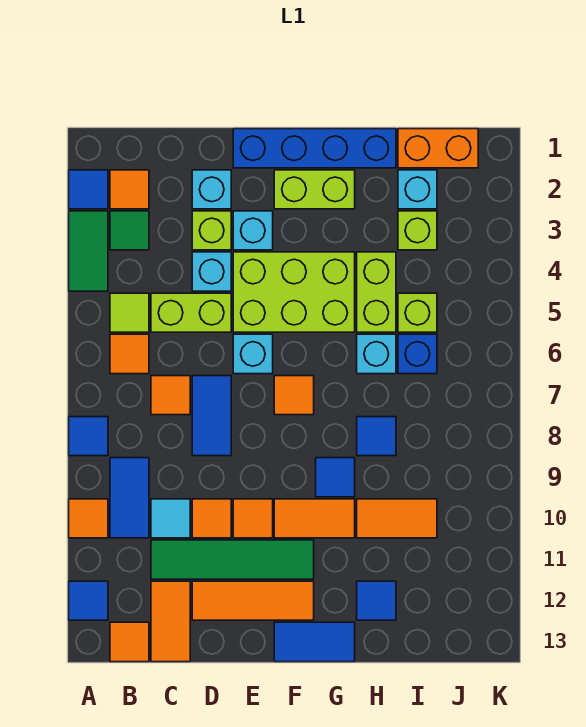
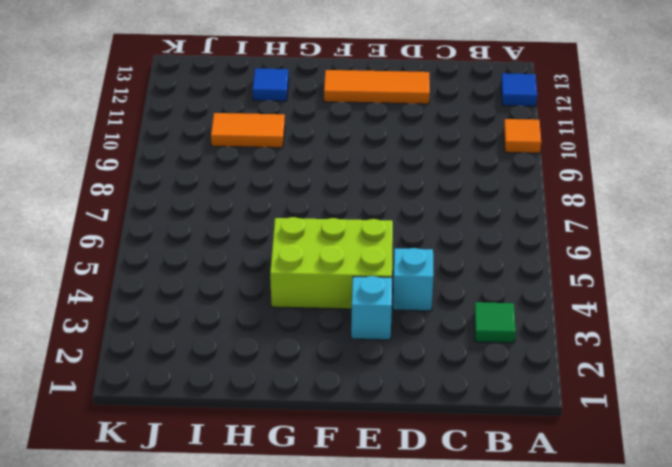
none -> blue 1x1 tile [69,170,108,209]
none -> green 1x2 tile [69,211,108,291]
none -> blue 1x1 tile [69,417,108,456]
none -> orange 1x1 tile [110,170,149,209]

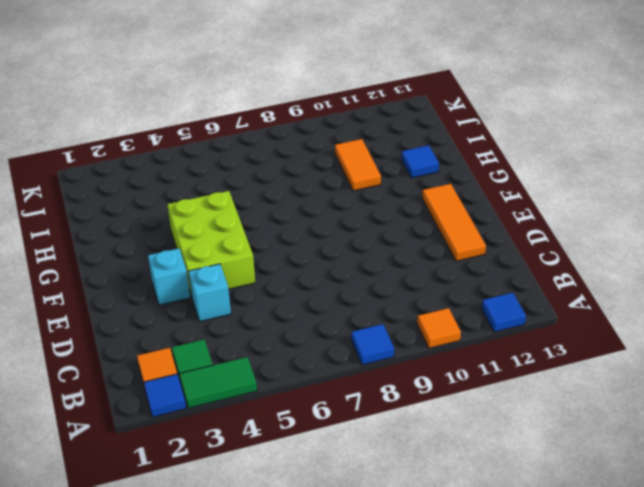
none -> lime 1x1 tile [110,293,149,332]
none -> orange 1x1 tile [110,334,149,374]
none -> blue 1x2 tile [110,458,149,538]
none -> orange 1x1 tile [110,622,149,662]

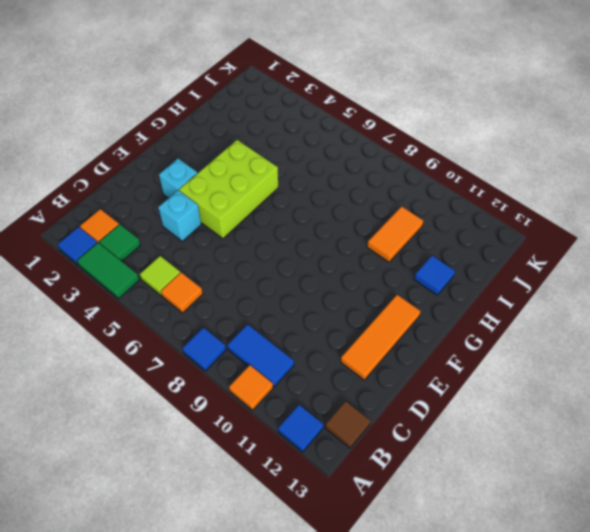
brown 1x1 tile [325,401,371,448] -> orange 1x1 tile [110,622,149,662]
none -> lime 1x2 brick [151,293,231,332]
none -> orange 1x1 tile [151,376,190,415]
none -> cyan 1x1 tile [151,499,190,538]
none -> green 1x4 tile [151,540,314,579]

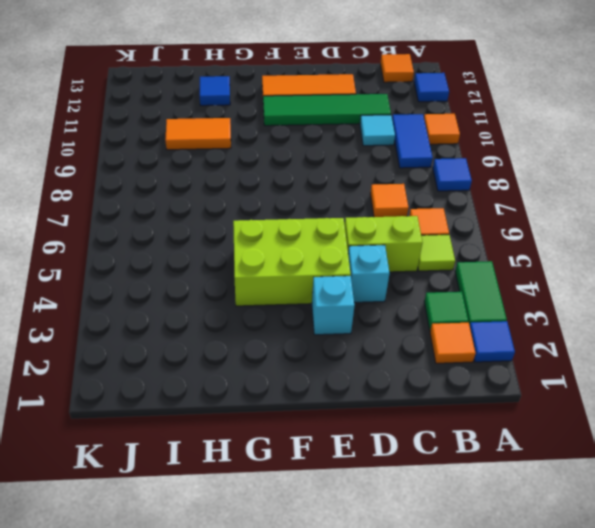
none -> orange 1x2 tile [151,581,190,662]
none -> cyan 1x1 brick [192,170,231,209]
none -> lime 1x1 brick [192,211,231,250]
none -> blue 1x2 tile [192,376,231,456]

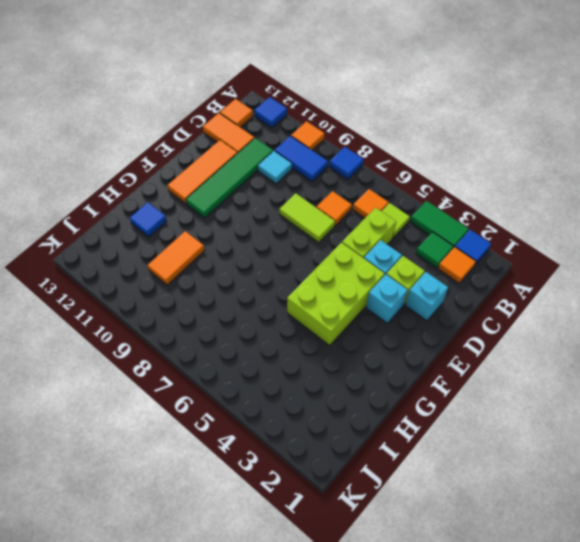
lime 1x2 tile [279,193,335,242] -> blue 1x2 tile [192,376,231,456]
none -> orange 1x1 tile [192,499,231,538]
none -> blue 1x4 brick [233,129,396,168]
none -> cyan 1x1 brick [233,334,273,374]
none -> orange 1x1 tile [233,499,273,538]

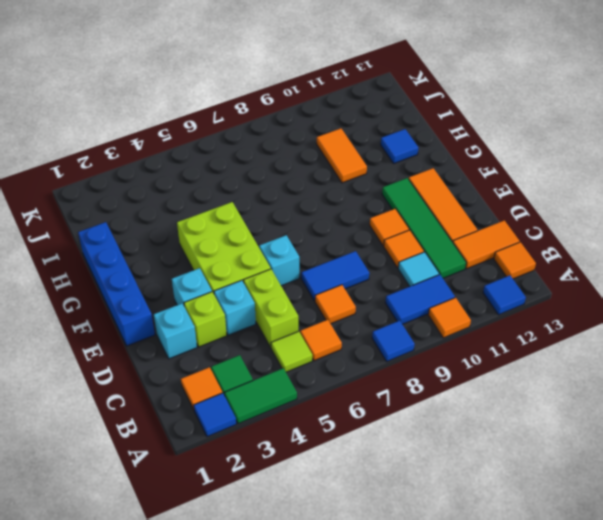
none -> lime 1x2 brick [274,170,355,209]
none -> orange 1x1 tile [274,376,314,415]
none -> orange 1x2 tile [274,499,355,538]
none -> blue 1x2 tile [274,622,355,662]

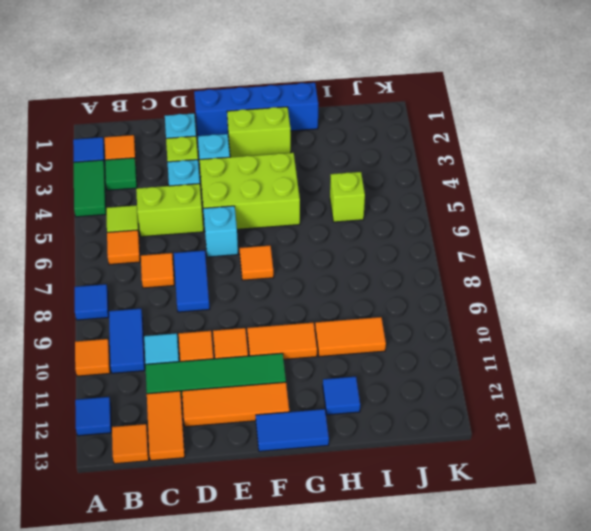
none -> blue 1x1 tile [316,458,355,497]
none -> lime 1x2 brick [357,252,396,332]
none -> cyan 1x1 brick [357,334,396,374]
none -> blue 1x1 tile [357,417,396,456]

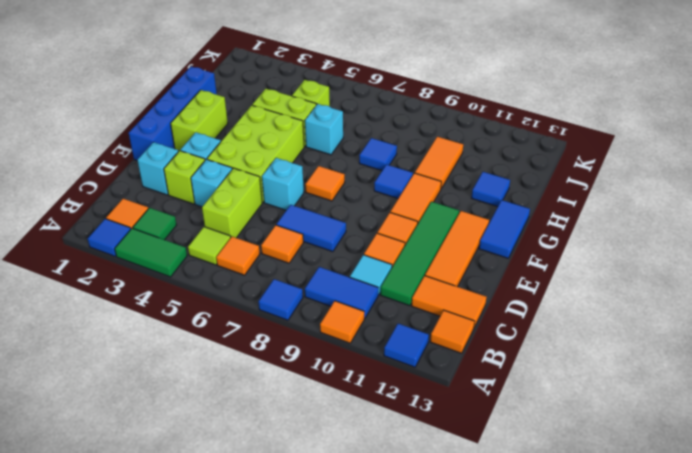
none -> orange 1x2 brick [398,129,478,168]
none -> cyan 1x1 brick [398,170,437,209]
none -> lime 1x1 brick [398,211,437,250]
none -> blue 1x1 brick [398,334,437,374]

